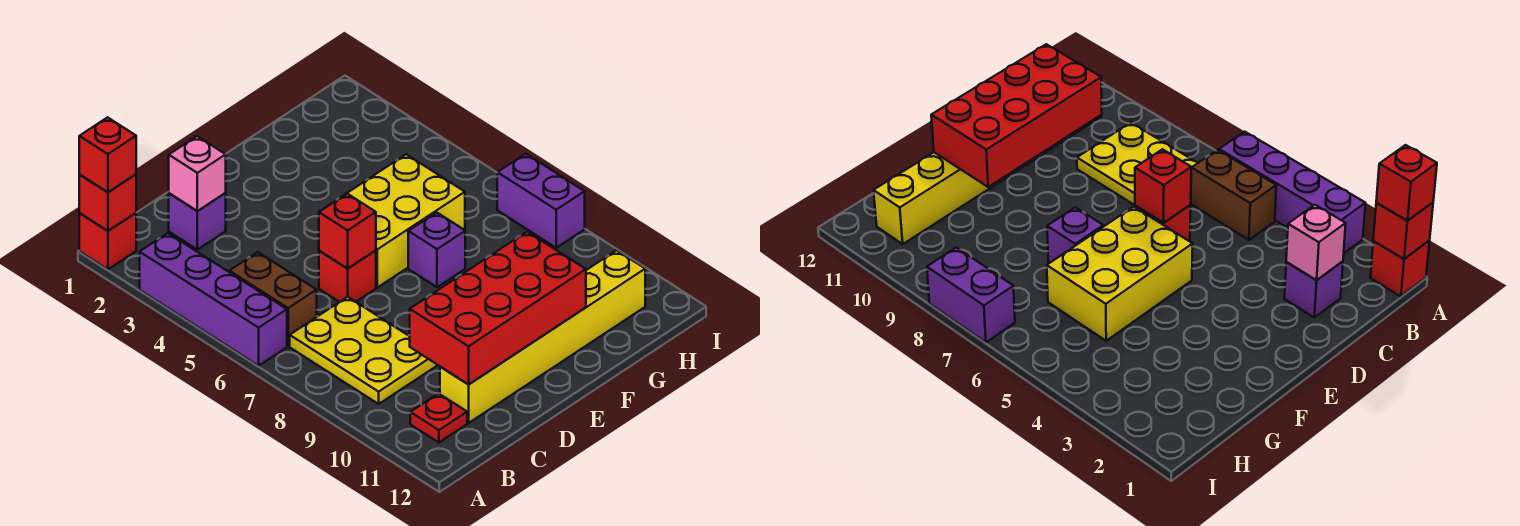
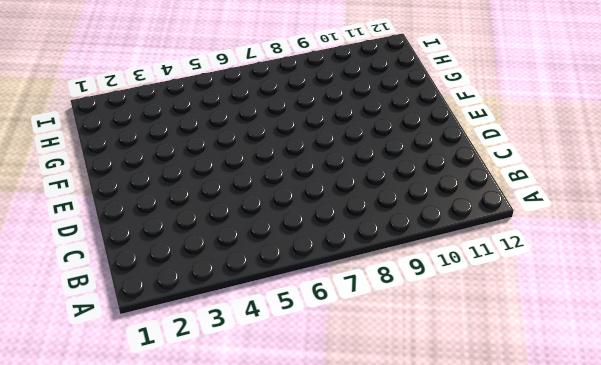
none -> red 1x1 brick [79,213,136,269]
none -> purple 1x4 brick [140,233,287,366]
none -> brown 1x2 brick [229,252,317,346]

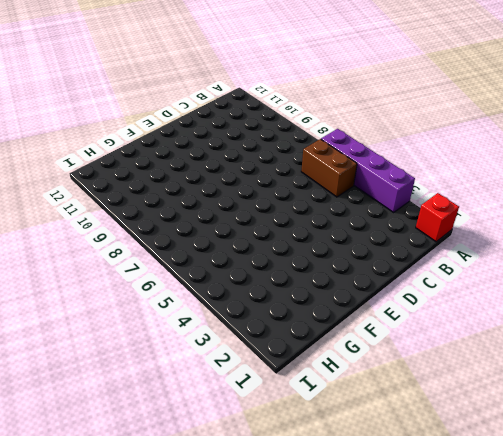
none -> yellow 2x3 plate [290,297,437,404]
none -> red 1x1 plate [410,393,467,443]
none -> purple 1x1 brick [169,193,226,250]

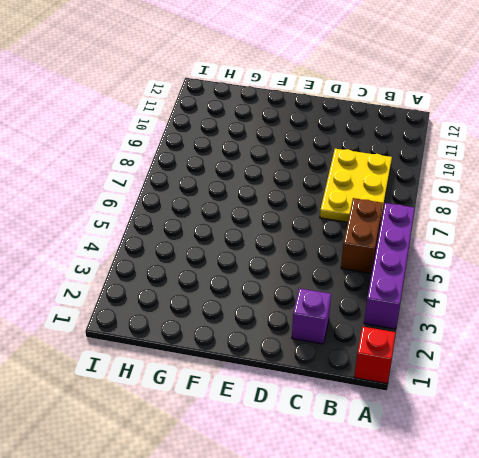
none -> red 1x1 plate [410,393,467,443]
none -> yellow 1x6 brick [440,250,645,423]
none -> red 1x1 brick [319,250,376,302]

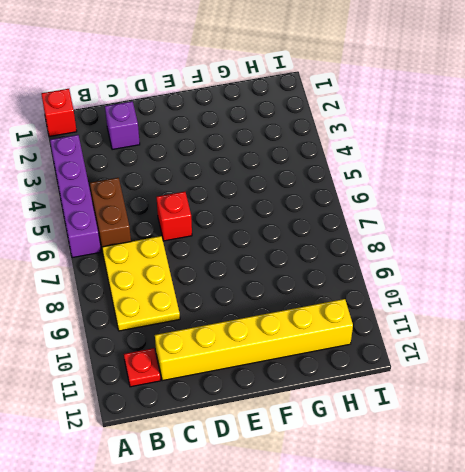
none -> yellow 2x3 brick [319,154,465,287]
none -> purple 1x1 brick [408,212,465,287]
none -> purple 1x2 brick [497,154,585,248]

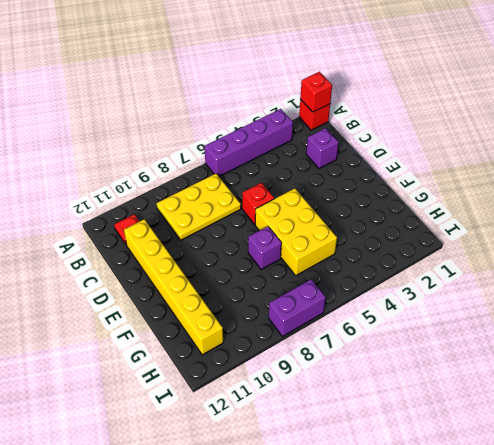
none -> brown 1x2 brick [229,252,317,346]
none -> pink 1x1 brick [169,136,226,211]
none -> red 2x4 brick [410,232,586,384]

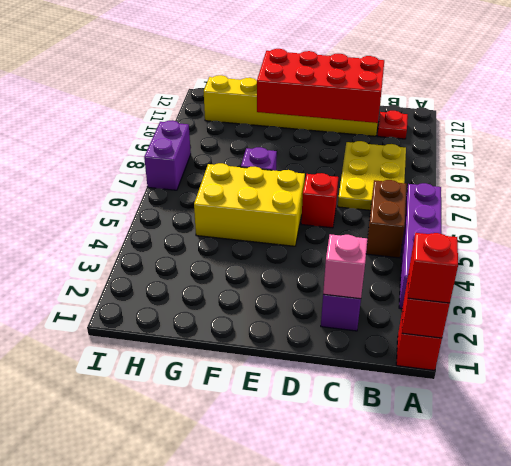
none -> red 1x1 brick [319,194,376,269]

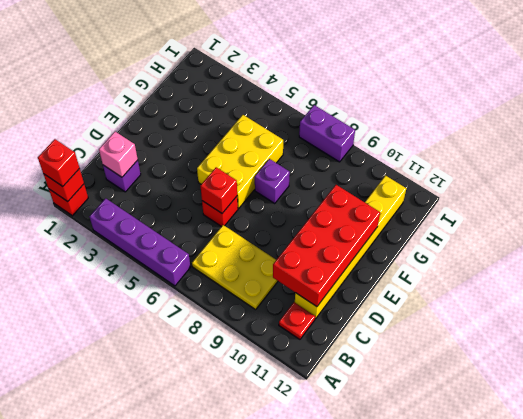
none -> brown 1x2 brick [229,252,317,346]

